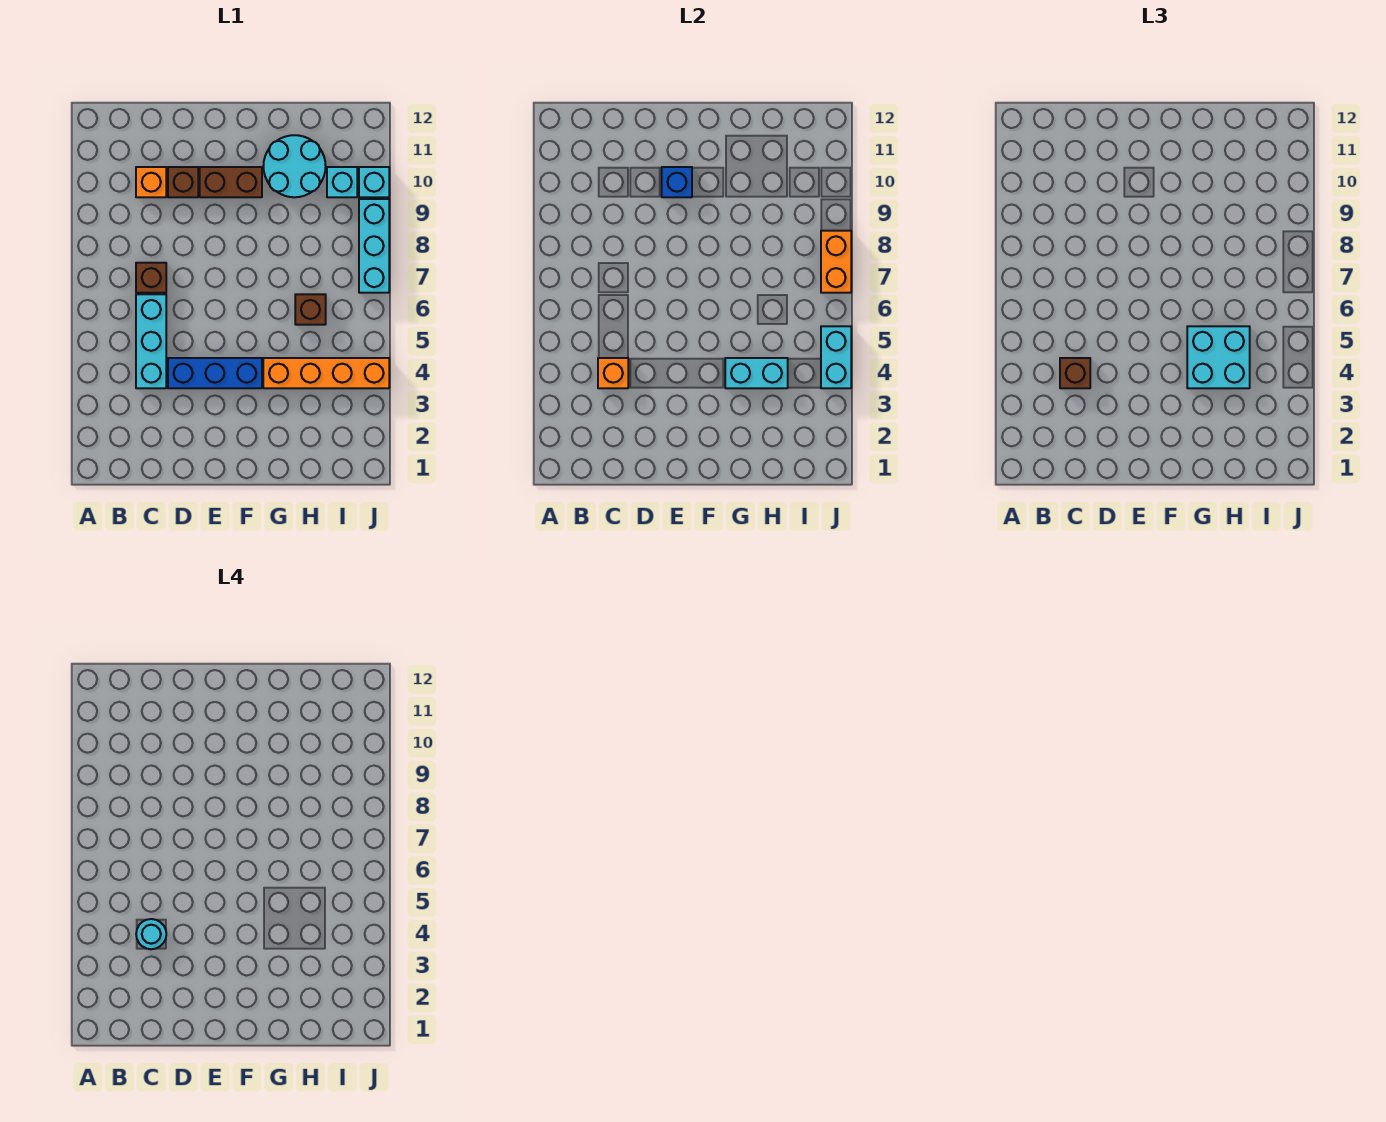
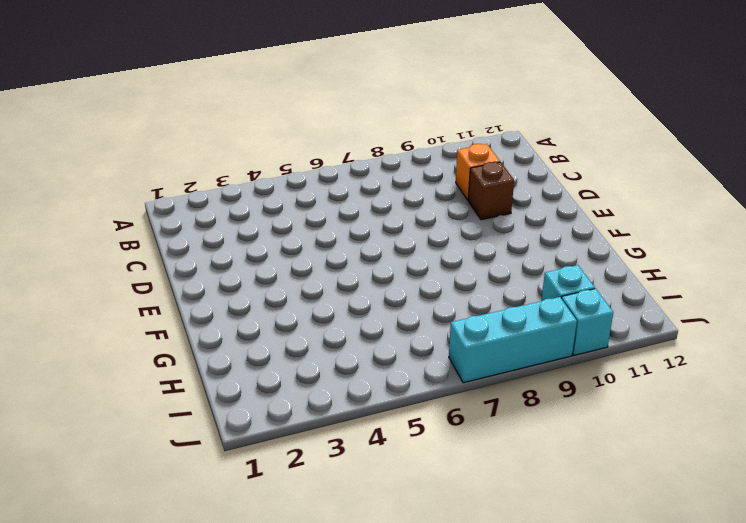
none -> cyan 1x3 brick [136,294,166,388]
none -> brown 1x1 brick [136,263,166,293]
none -> blue 1x3 brick [168,358,262,388]

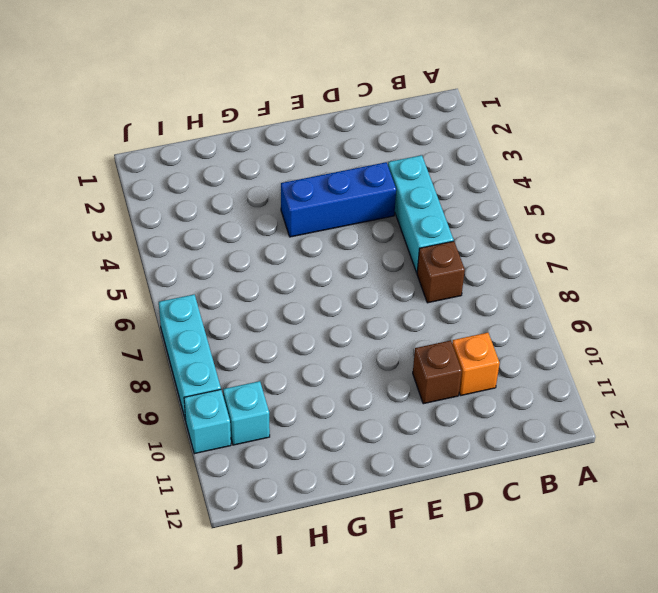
none -> brown 1x2 brick [200,167,262,197]
none -> orange 1x4 brick [263,358,389,388]
none -> cyan 2x2 round brick [263,135,326,197]

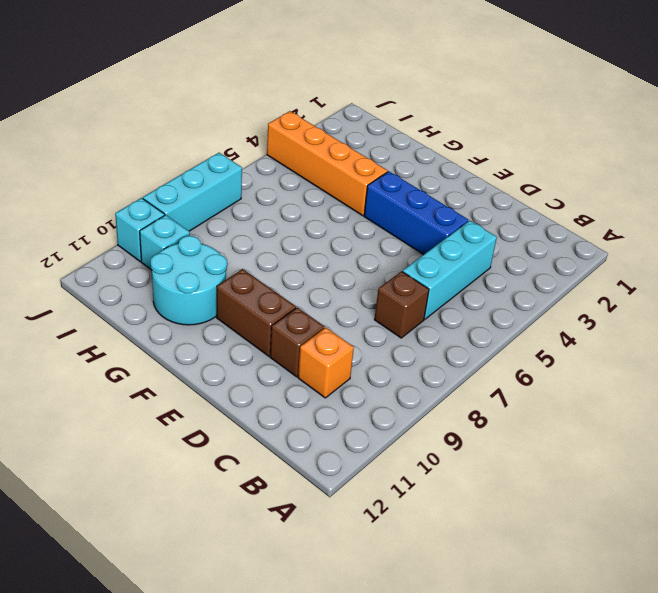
none -> brown 1x1 brick [295,294,326,325]
none -> orange 1x1 brick [598,358,628,388]
none -> blue 1x1 brick [662,167,692,197]

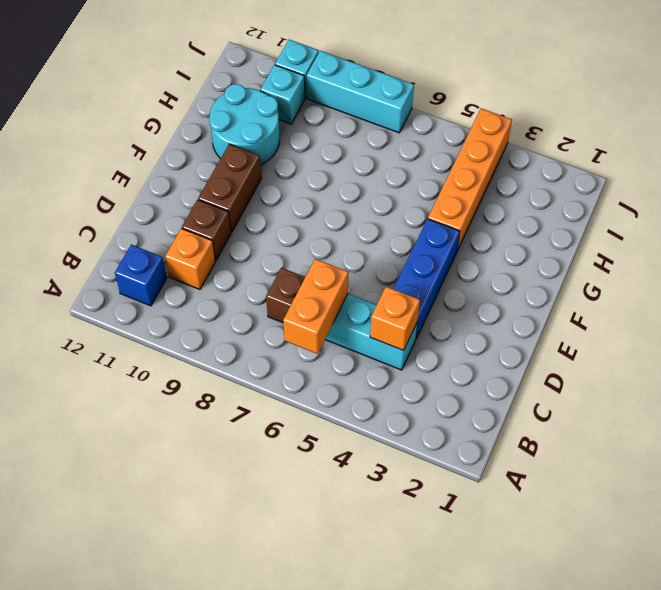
orange 1x2 brick [283,259,348,354] -> orange 1x2 brick turned to [821,231,851,293]
blue 1x1 brick [115,245,167,306] -> blue 1x1 brick moved to [662,167,692,197]
none -> brown 1x1 brick [295,294,326,325]
none -> cyan 1x2 brick [725,358,788,388]
none -> cyan 1x2 brick [821,326,851,388]

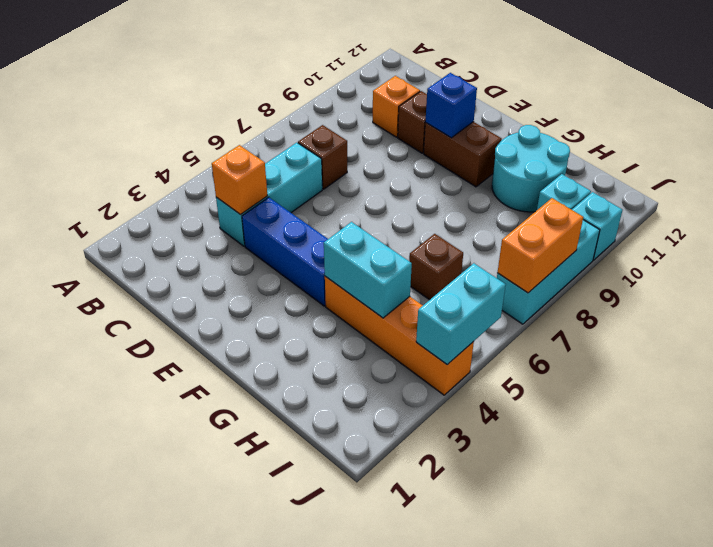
none -> brown 1x1 brick [1060,358,1090,388]
none -> cyan 2x2 brick [1187,326,1250,388]
none -> cyan 1x1 round brick [136,919,166,949]

